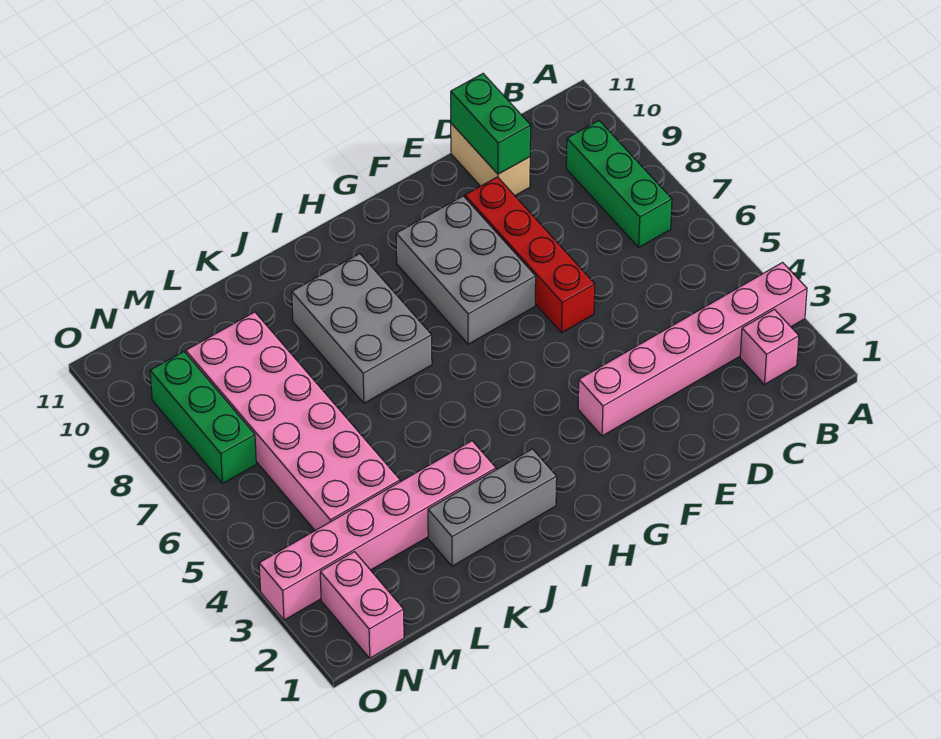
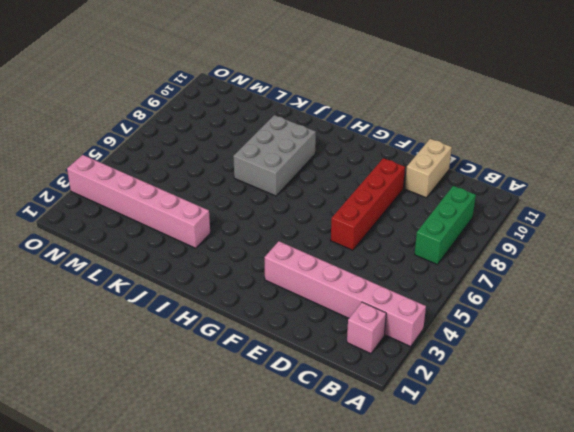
none -> grey 2x3 brick [396,196,536,344]
none -> grey 1x3 brick [428,449,557,566]
none -> pink 2x6 brick [186,312,400,530]

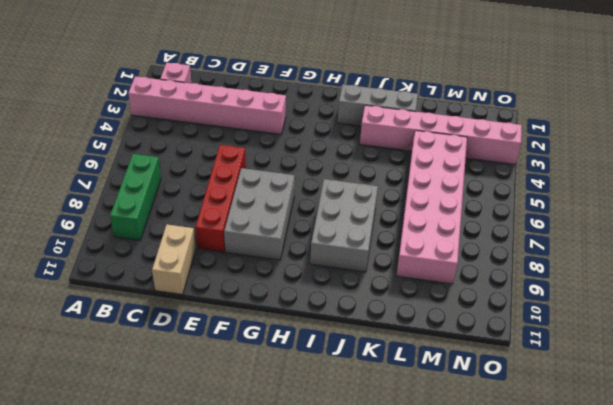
none -> pink 1x2 brick [320,552,404,658]
none -> green 1x3 brick [150,352,256,484]
none -> green 1x2 brick [451,74,531,174]

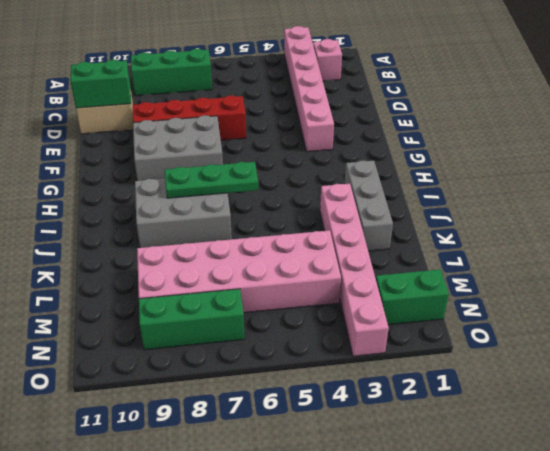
green 1x3 plate [165,162,258,198] -> none
green 1x2 brick [376,269,449,325] -> pink 1x2 brick [320,552,404,658]

